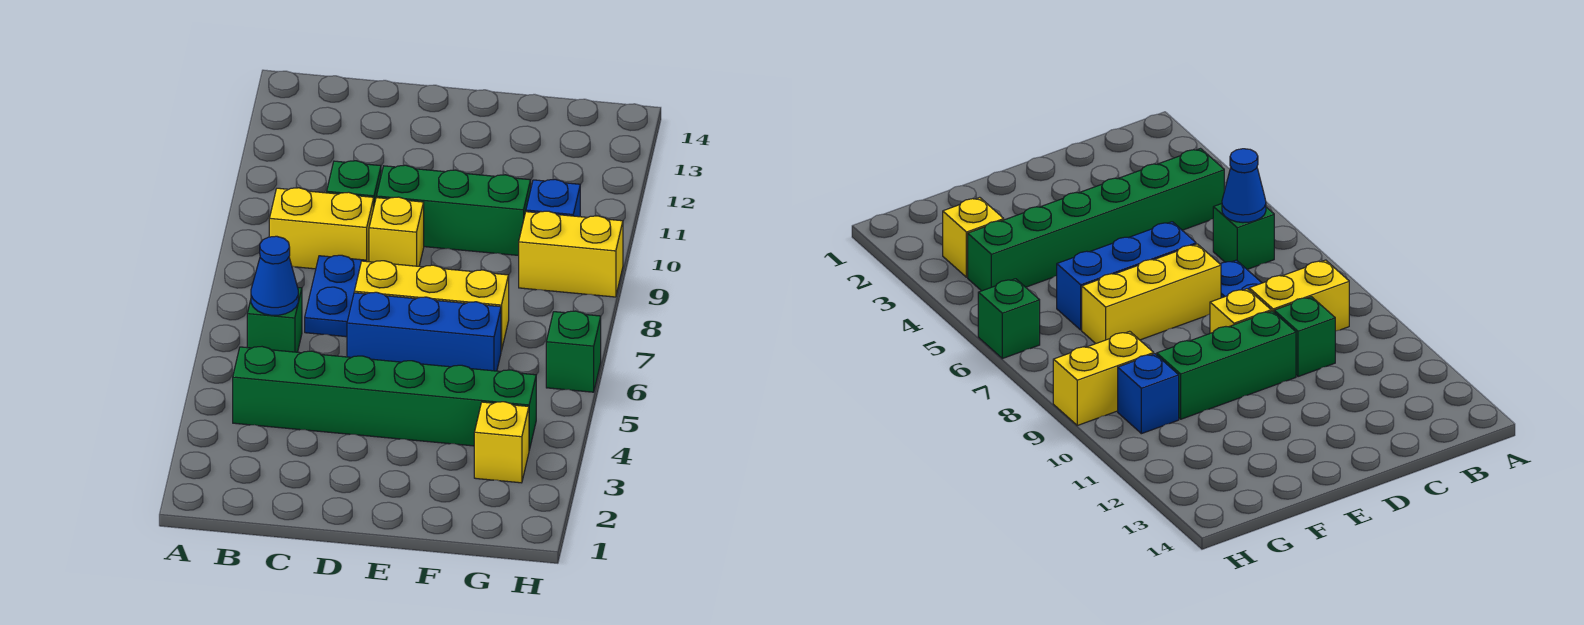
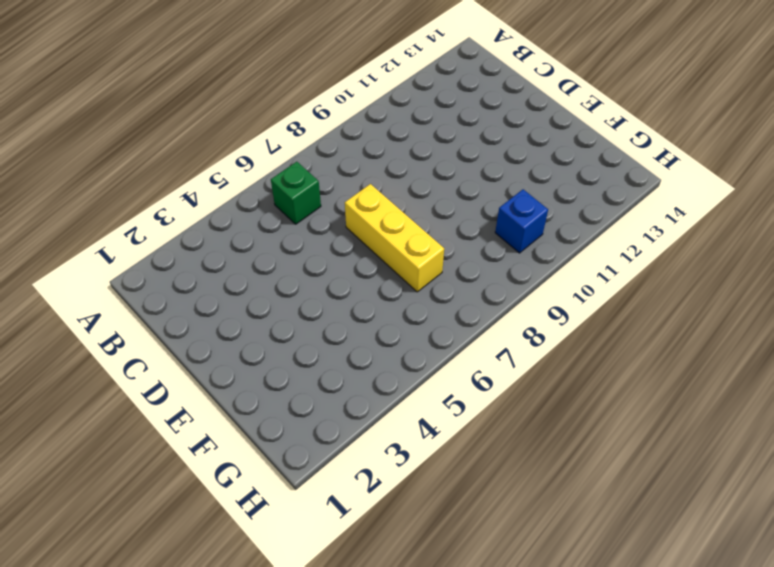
none -> green 1x6 brick [233,347,536,450]
none -> yellow 1x2 brick [269,188,374,269]
none -> blue 1x2 plate [305,255,366,337]

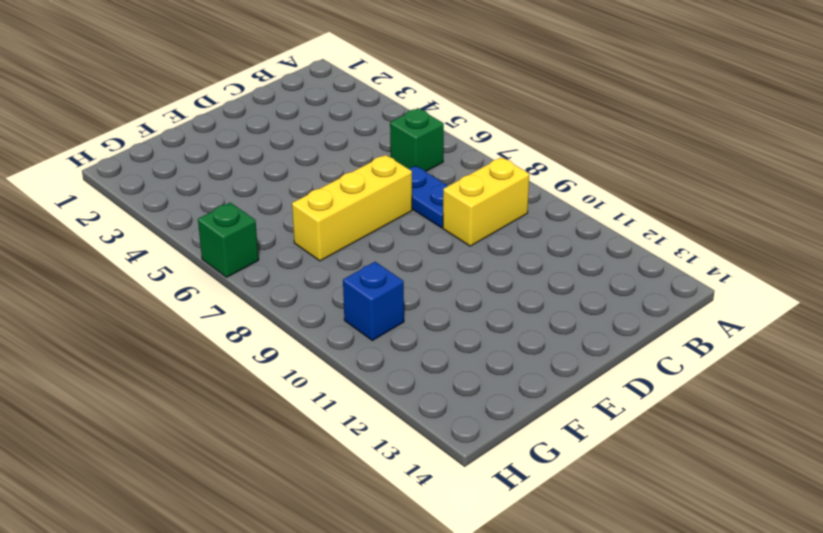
none -> green 1x6 brick [233,347,536,450]
none -> green 1x1 brick [327,161,381,205]
none -> blue 1x3 brick [347,292,501,371]

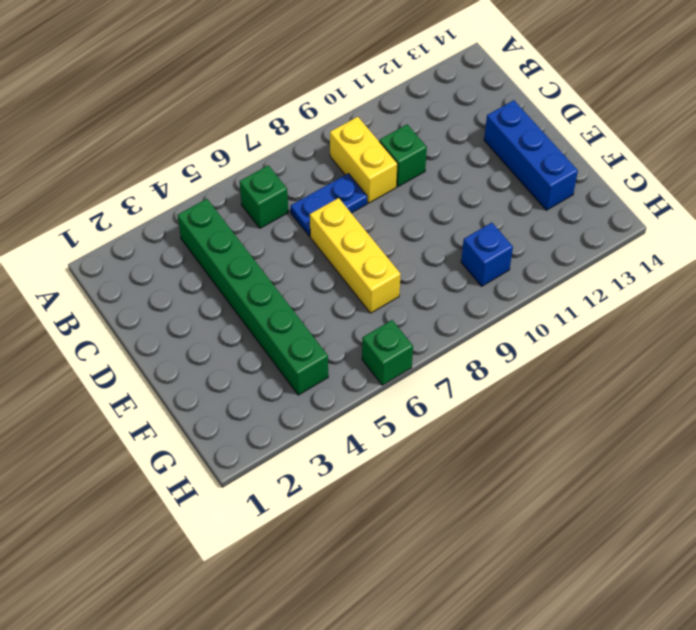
blue 1x3 brick [484,100,578,210] -> blue 1x3 brick moved to [347,292,501,371]
none -> yellow 1x1 brick [369,197,424,266]
none -> green 1x3 brick [376,165,531,256]
none -> yellow 1x1 brick [474,402,529,483]

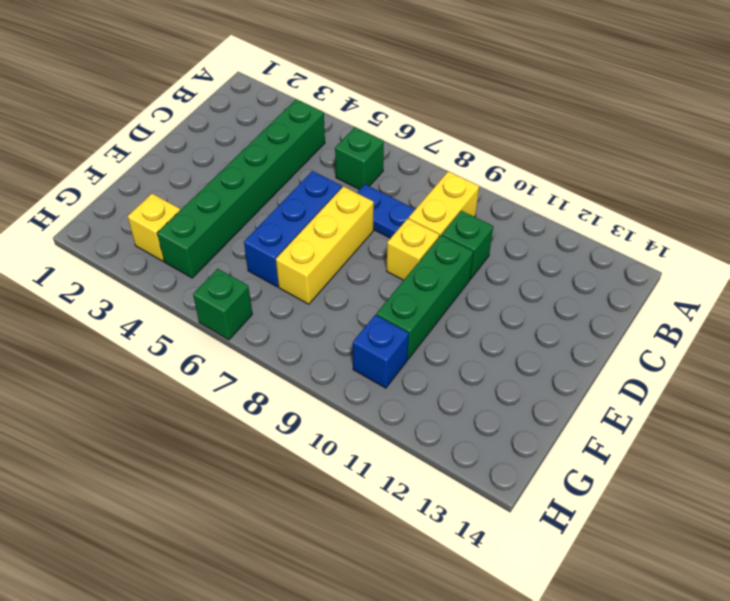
none -> yellow 1x2 brick [519,211,623,297]
none -> blue 1x1 cone [251,236,298,315]

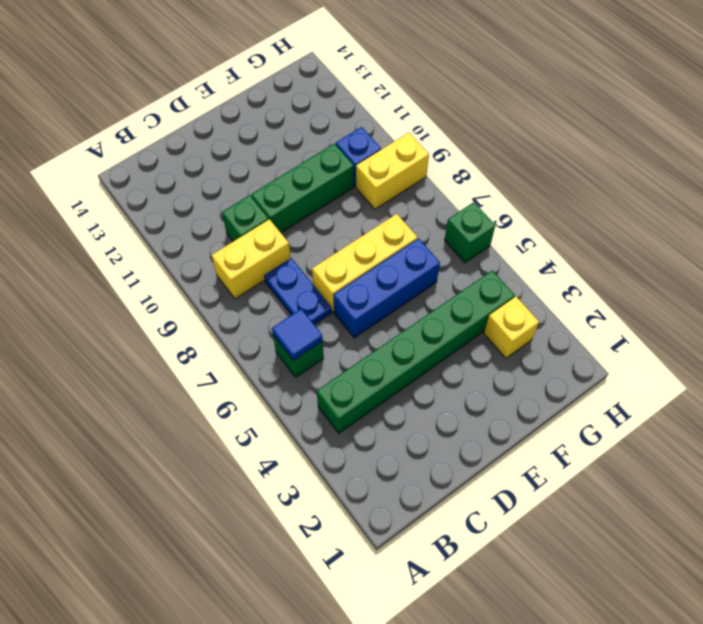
blue 1x1 tile [272,309,323,361] -> blue 1x1 cone [251,236,298,315]
none -> yellow 1x1 brick [369,197,424,266]

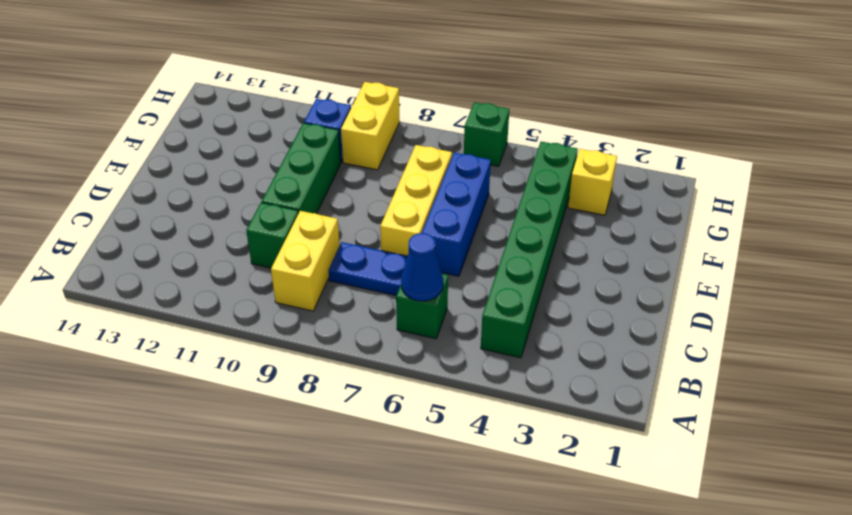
none -> yellow 1x1 brick [369,197,424,266]

